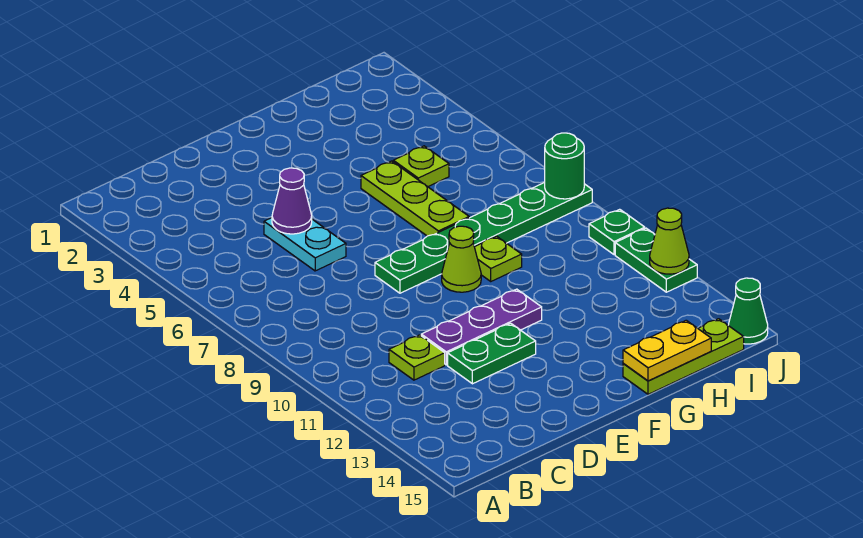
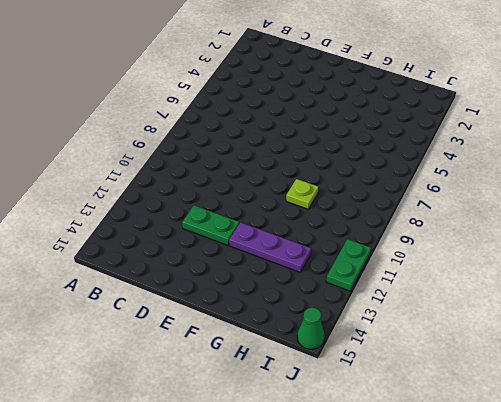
purple 1x3 plate [229,222,311,272] -> purple 1x3 plate moved to [421,289,542,365]
none -> lime 1x1 plate [389,335,445,380]
none -> cyan 1x2 plate [264,218,346,271]
none -> green 1x6 plate [375,182,592,293]

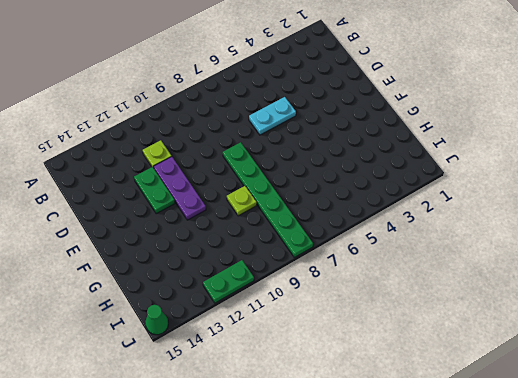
none -> lime 1x1 cone [442,226,481,292]
none -> lime 1x3 plate [361,161,469,236]
none -> lime 1x3 plate [623,319,744,394]

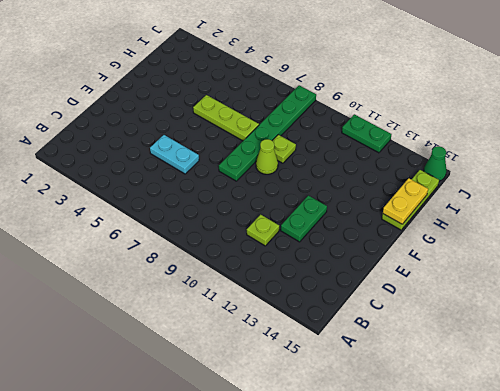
none -> purple 1x3 plate [421,289,542,365]
none -> lime 1x1 plate [393,146,449,187]
none -> green 1x1 plate [589,209,645,255]

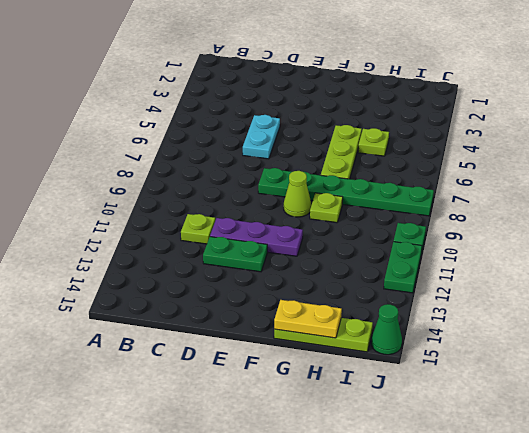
none -> purple 1x1 cone [272,168,312,234]
none -> green 1x1 round brick [545,133,584,199]
none -> lime 1x1 cone [650,208,689,274]

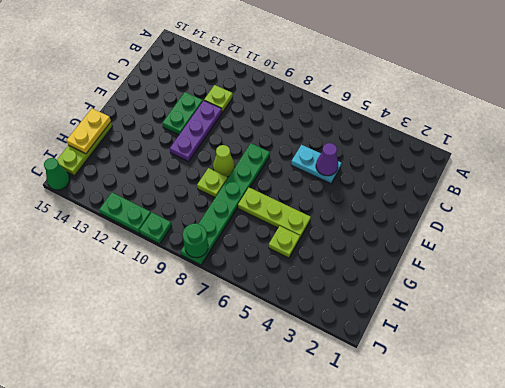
none -> lime 1x1 cone [650,208,689,274]

